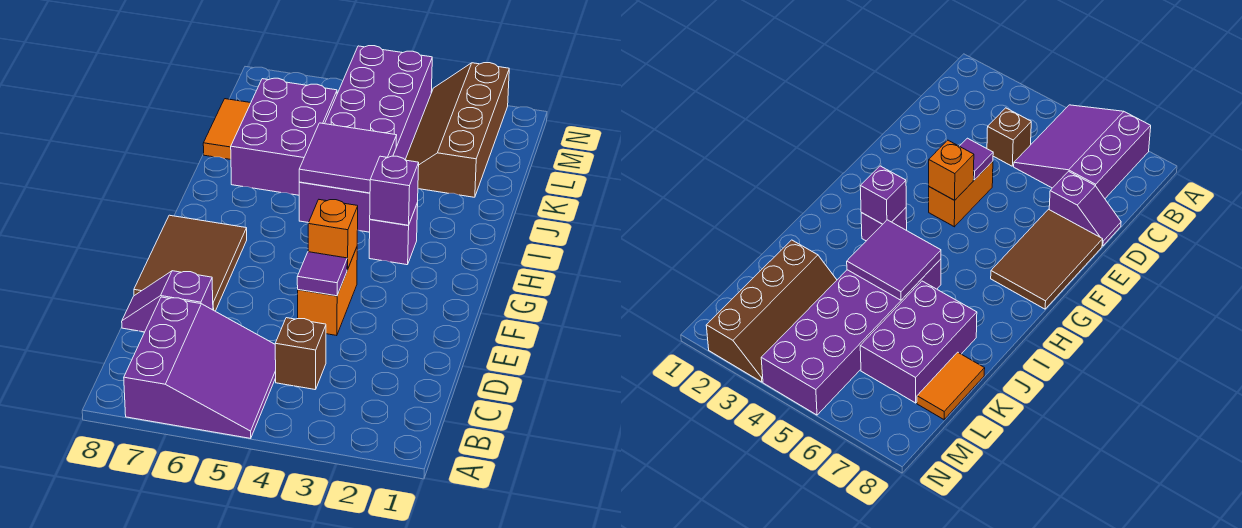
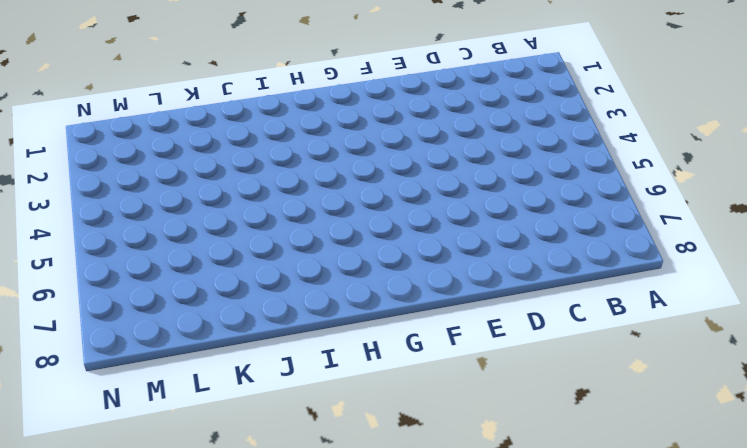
none -> purple 3x3 slope [124,297,276,438]
none -> brown 1x1 brick [275,318,326,390]
none -> purple 1x2 slope [122,271,213,332]

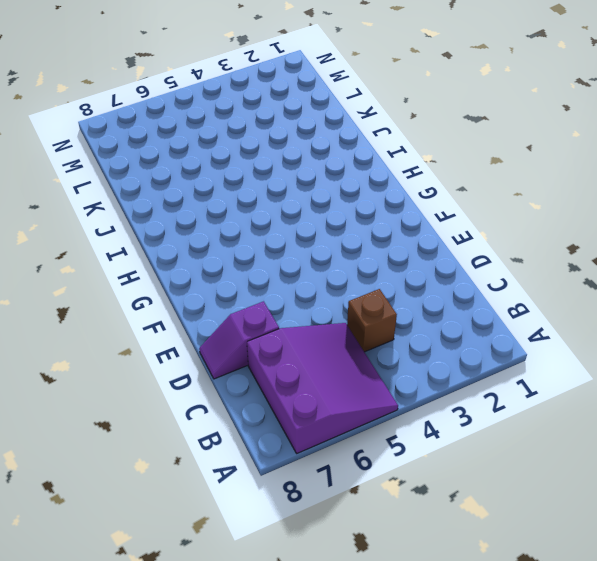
none -> orange 1x2 brick [298,247,357,336]
none -> brown 2x3 tile [134,215,247,311]
none -> purple 1x1 brick [369,203,418,265]

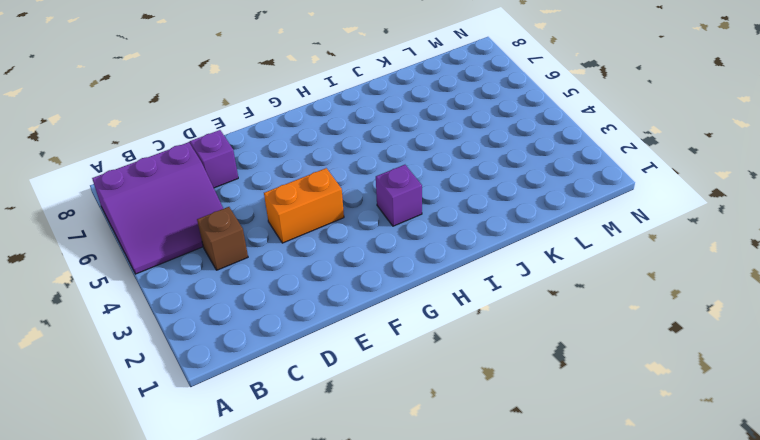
none -> brown 2x3 tile [134,215,247,311]
none -> purple 2x6 brick [299,46,432,232]
none -> purple 2x3 brick [231,78,337,195]

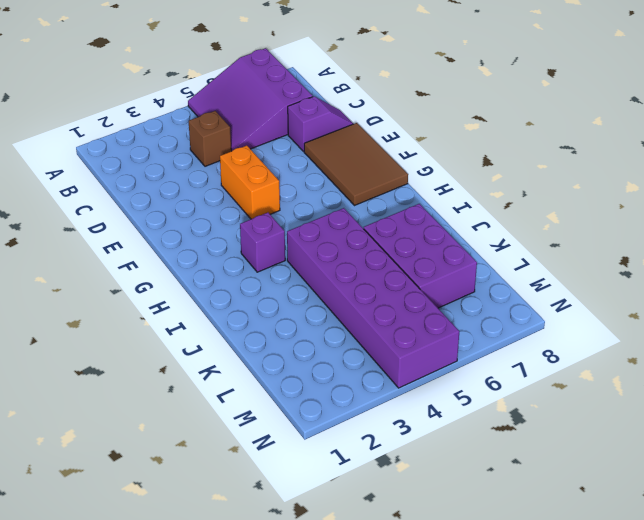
none -> brown 2x4 slope [405,63,509,197]
none -> orange 1x2 tile [203,99,251,159]
none -> purple 1x1 tile [297,252,347,296]

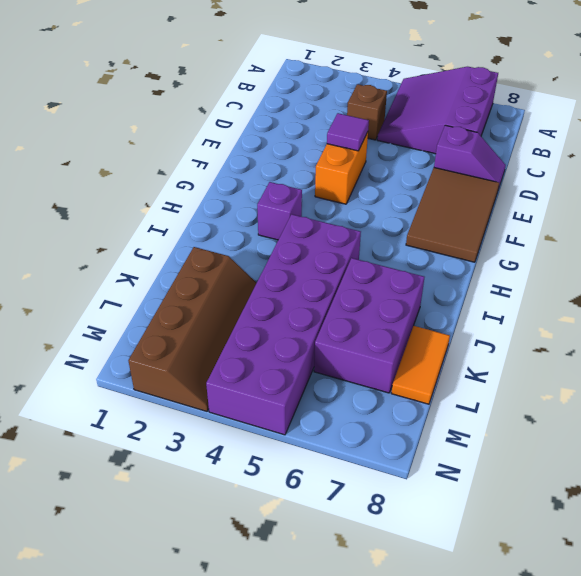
none -> orange 1x1 brick [308,200,358,270]
none -> purple 1x1 brick [370,156,419,225]
none -> purple 2x2 tile [299,123,397,193]

